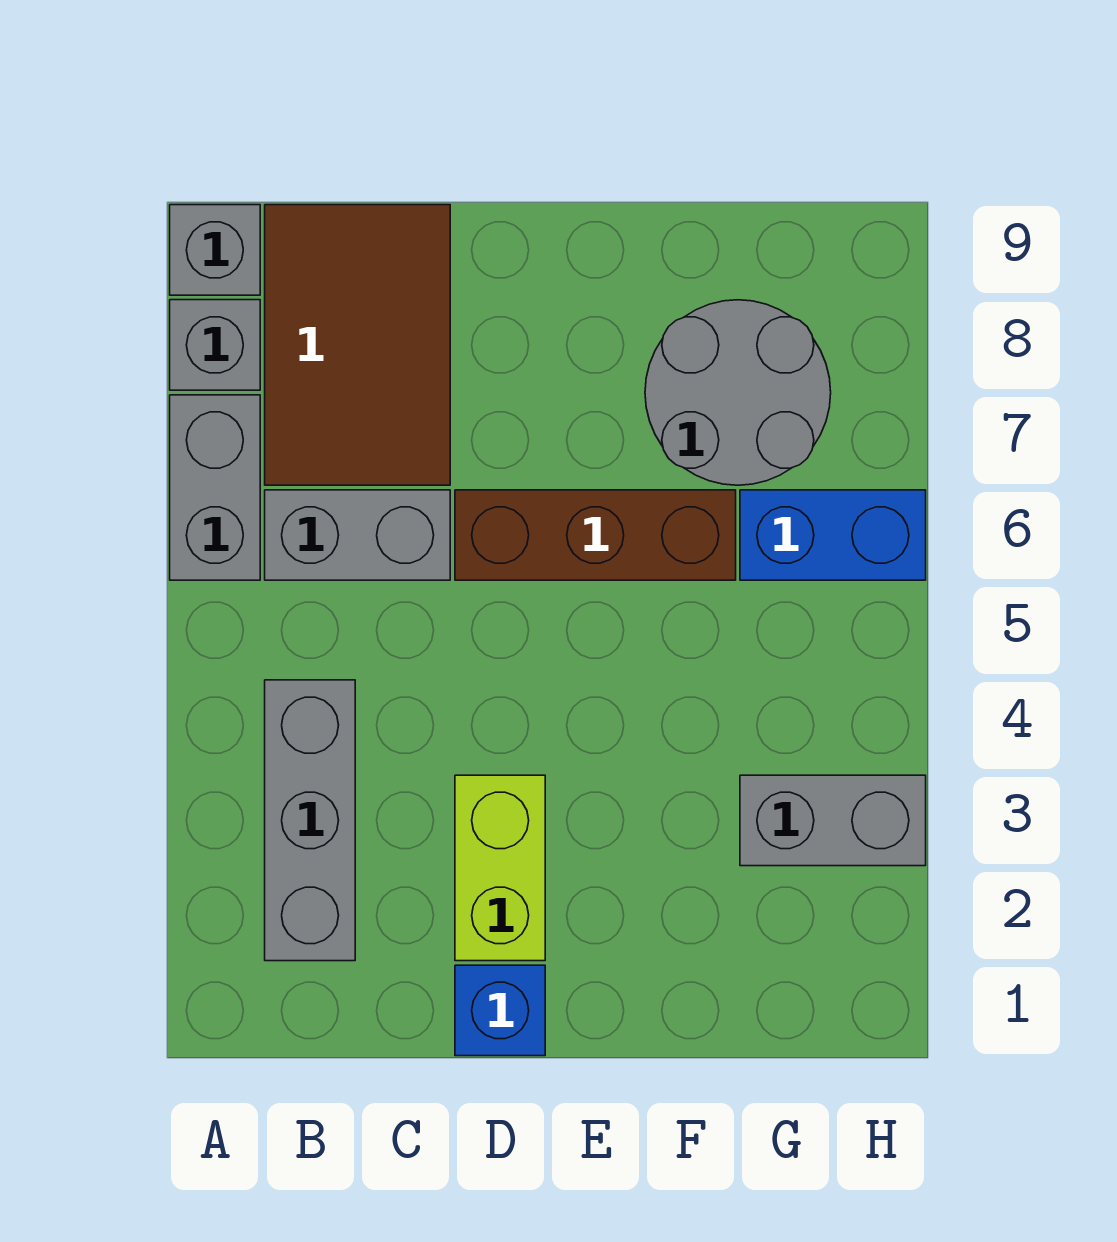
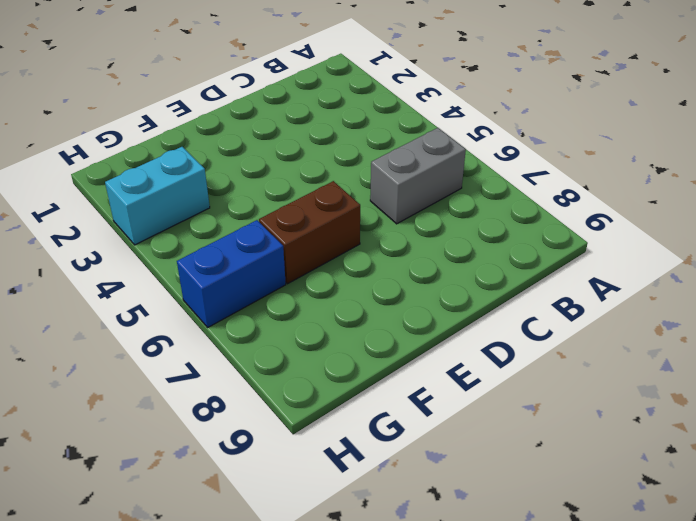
brown 1x2 brick [259,181,360,284] -> brown 1x3 brick [455,490,736,580]
cyan 1x2 brick [105,147,210,245] -> grey 1x2 brick [740,775,926,866]
none -> grey 1x2 brick [170,395,260,580]
none -> grey 1x1 brick [170,300,260,390]
none -> grey 1x1 brick [170,205,260,295]

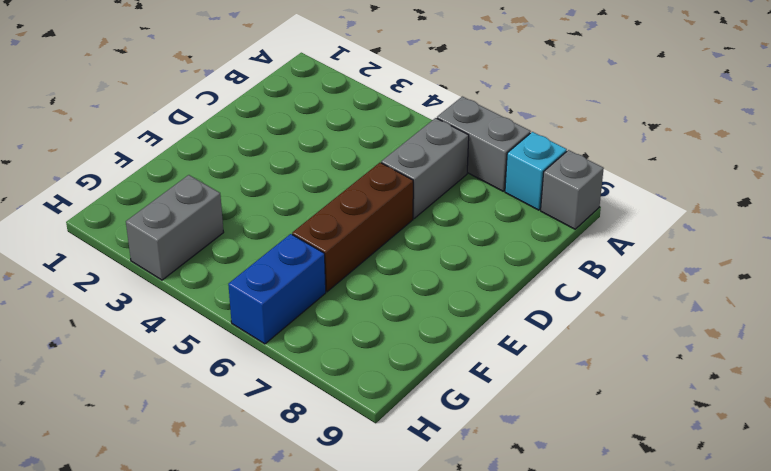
cyan 1x1 brick [505,132,567,210] -> grey 1x1 brick [170,300,260,390]
none -> grey 1x3 brick [265,680,355,961]
none -> brown 2x3 tile [265,205,450,485]
none -> blue 1x1 brick [455,965,545,1056]

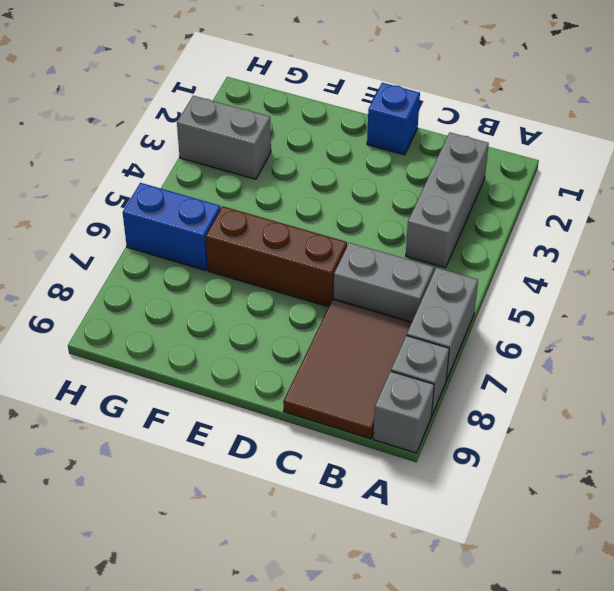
none -> lime 1x2 brick [455,775,545,961]
none -> grey 2x2 round brick [645,300,831,485]

